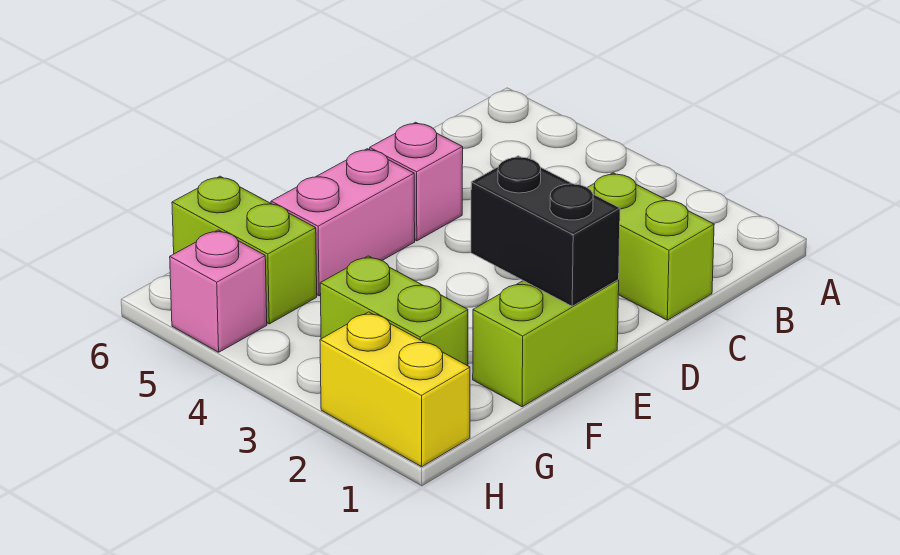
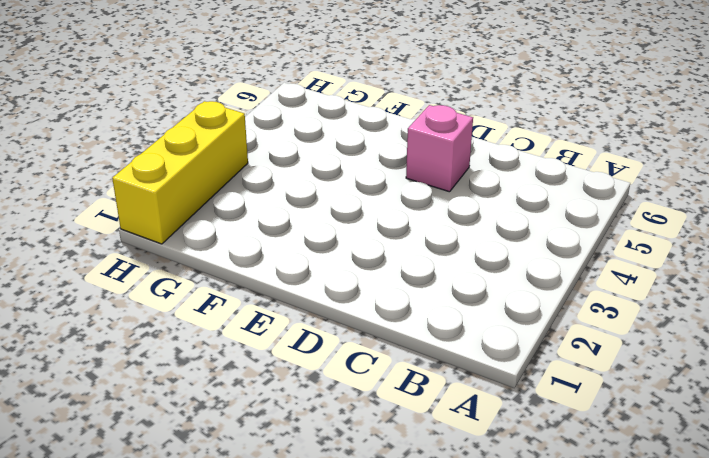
yellow 1x3 brick [112,101,248,244] -> yellow 1x2 brick [320,312,470,467]
none -> lime 1x2 brick [587,173,714,320]
none -> lime 1x2 brick [473,280,619,407]

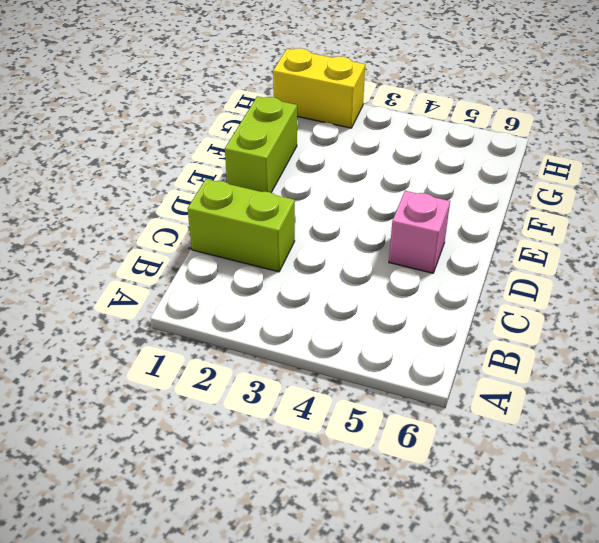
none -> pink 1x2 brick [271,149,415,296]
none -> lime 1x2 brick [320,256,468,366]

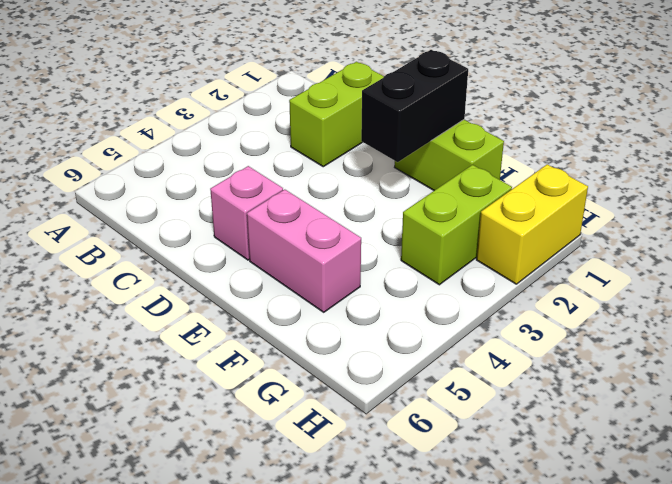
none -> lime 1x2 brick [172,176,317,324]
none -> pink 1x1 brick [170,230,267,352]

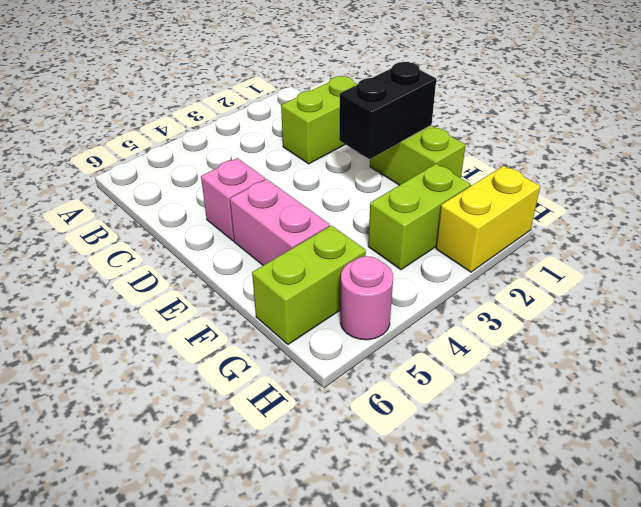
pink 1x1 round brick [340,256,393,340] -> pink 1x1 brick [170,230,267,352]

